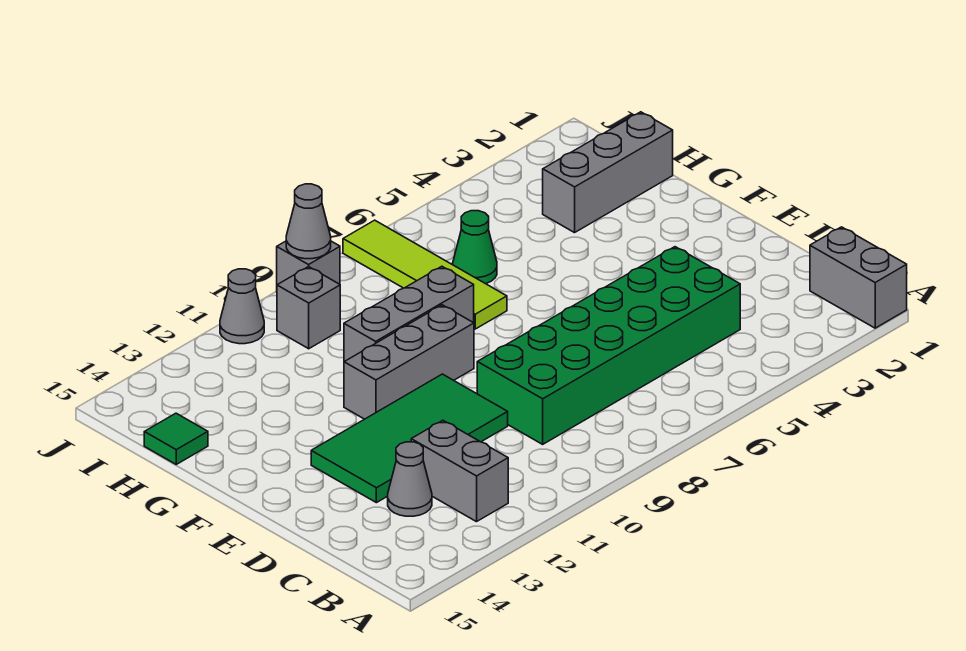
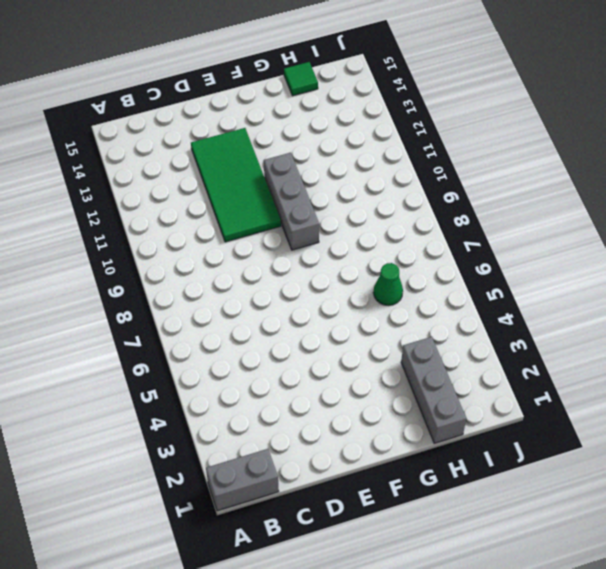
none -> grey 1x2 brick [411,420,508,522]
none -> green 2x6 brick [477,247,740,444]
none -> grey 1x1 cone [388,442,432,516]

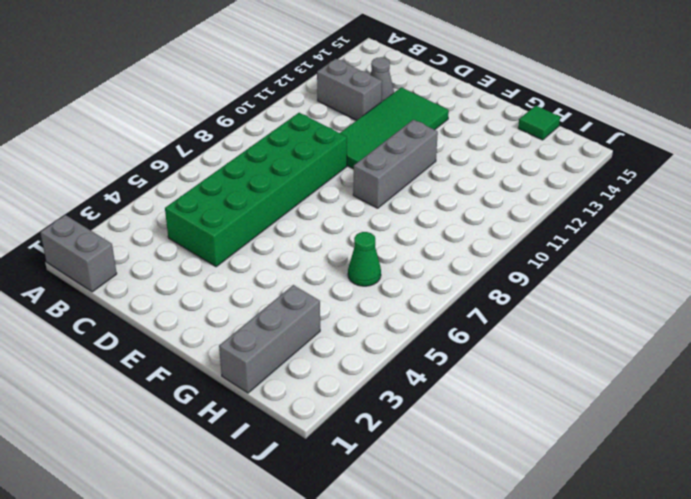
none -> lime 1x4 tile [343,220,507,329]
none -> grey 1x3 brick [344,266,474,362]
none -> grey 1x1 brick [277,267,340,349]

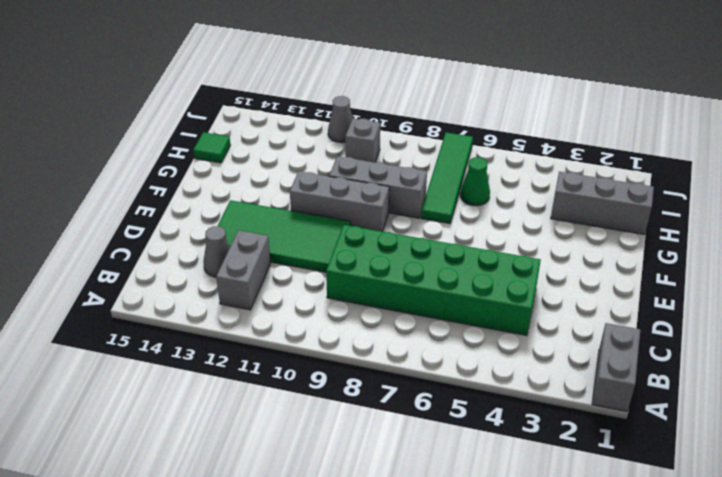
green 1x4 tile [421,133,473,224] -> lime 1x4 tile [343,220,507,329]
none -> grey 1x1 brick [277,241,340,285]
none -> grey 1x1 cone [286,184,331,259]

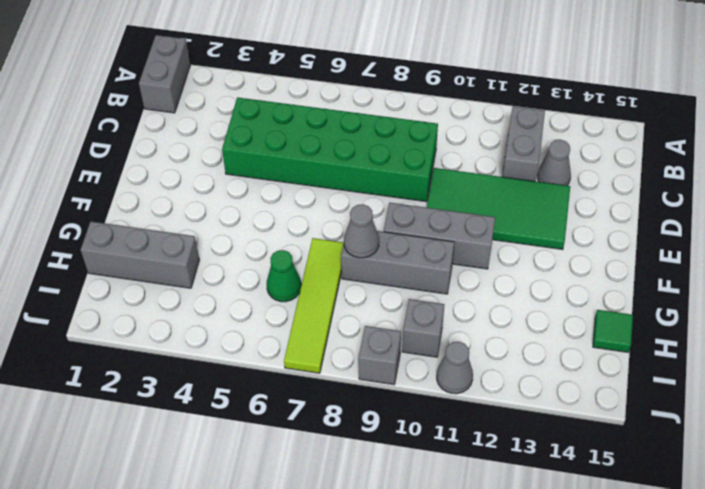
grey 1x1 cone [344,204,379,258] -> grey 1x1 cone moved to [286,184,331,259]

